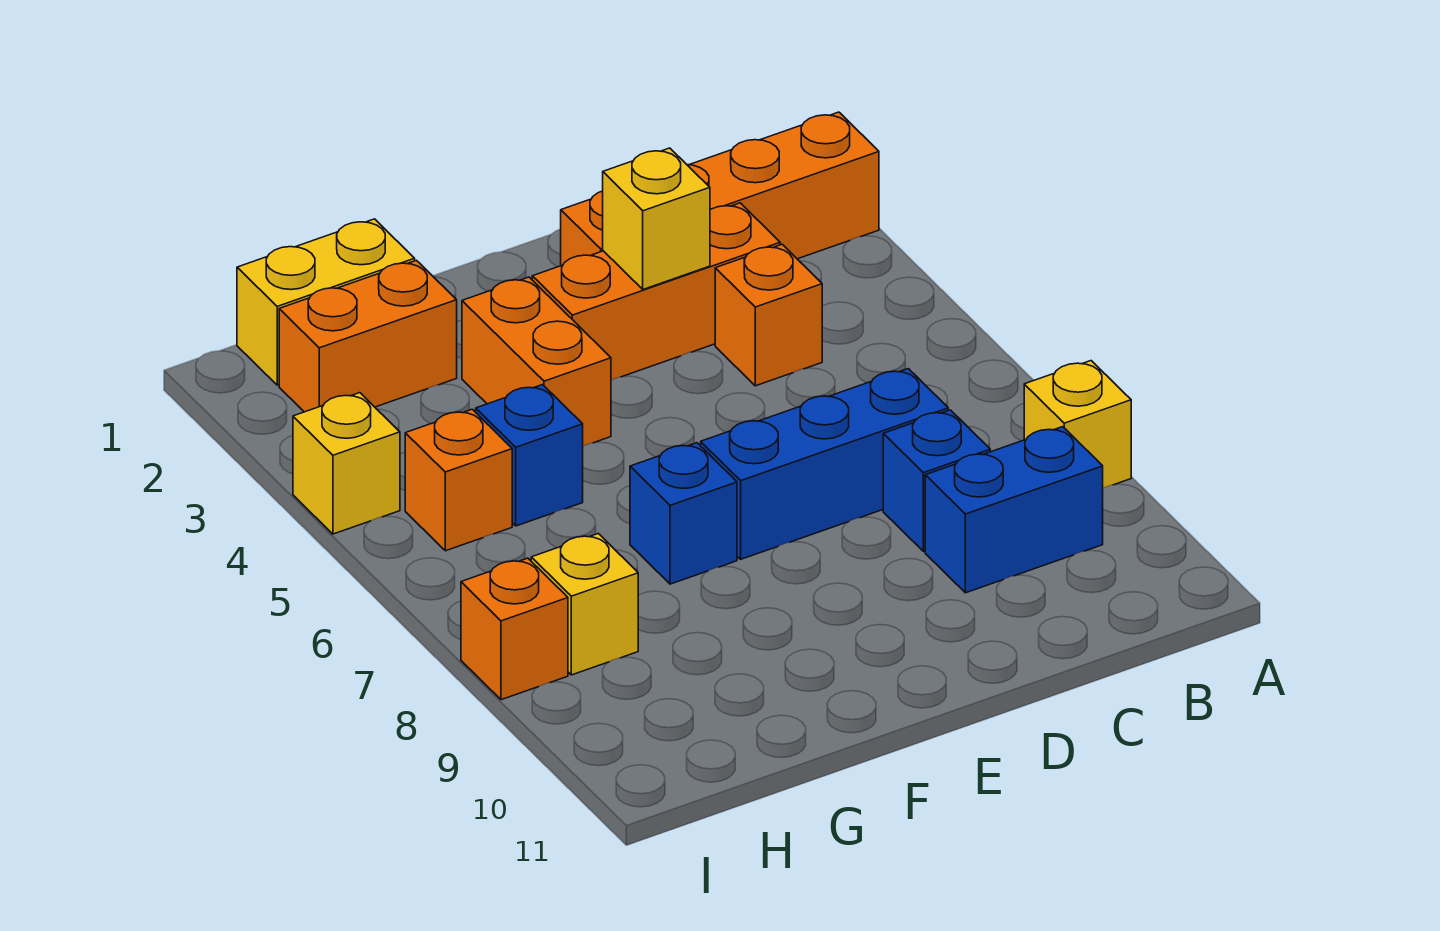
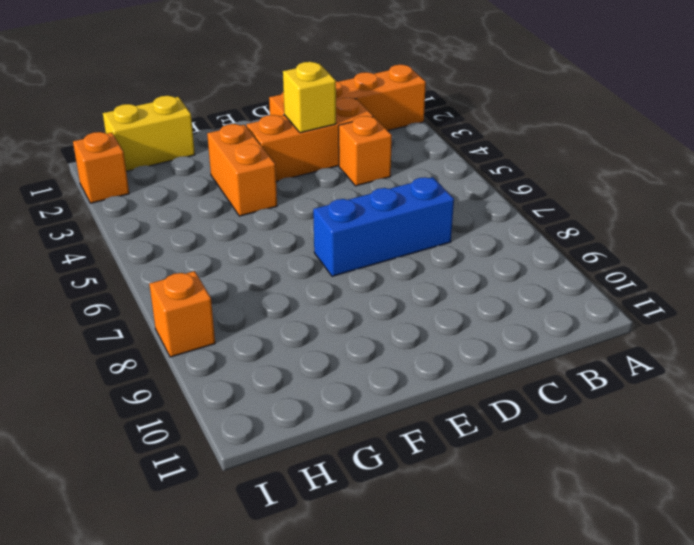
orange 1x1 brick [73,132,129,203] -> orange 1x1 brick moved to [405,409,512,551]
none -> yellow 1x1 brick [1024,361,1131,488]
none -> blue 1x2 brick [925,427,1103,593]
none -> blue 1x1 brick [883,410,990,551]

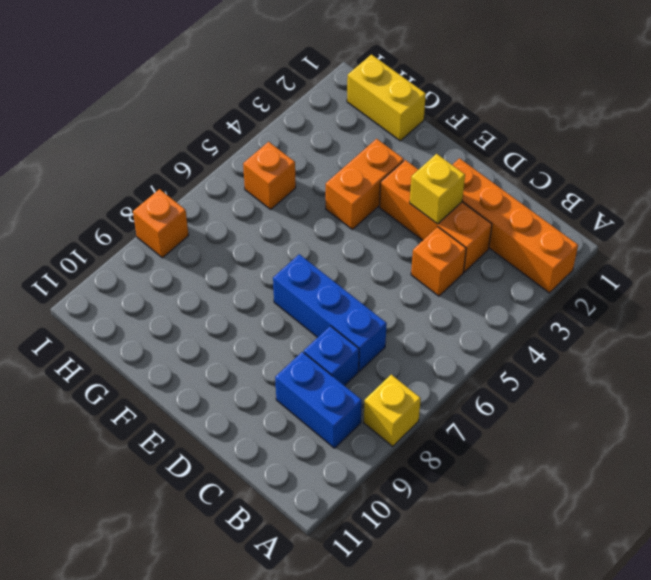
none -> blue 1x1 brick [630,443,737,584]
none -> orange 1x2 brick [279,260,457,412]
none -> blue 1x1 brick [476,385,583,526]

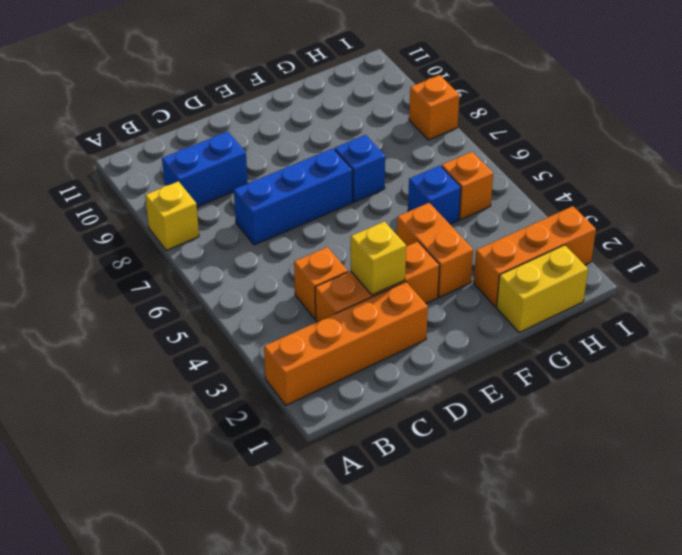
orange 1x3 brick [474,206,596,307] -> orange 1x2 brick [279,260,457,412]
none -> blue 1x1 brick [883,410,990,551]
none -> yellow 1x1 brick [531,534,638,675]
none -> yellow 1x1 brick [293,393,400,534]

